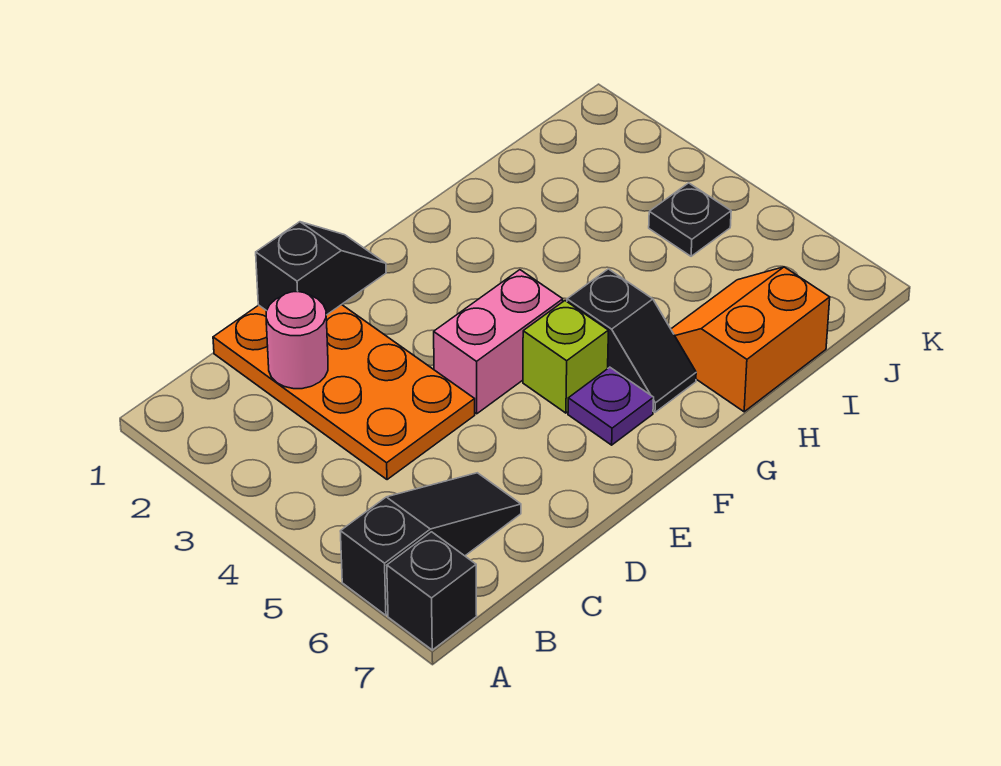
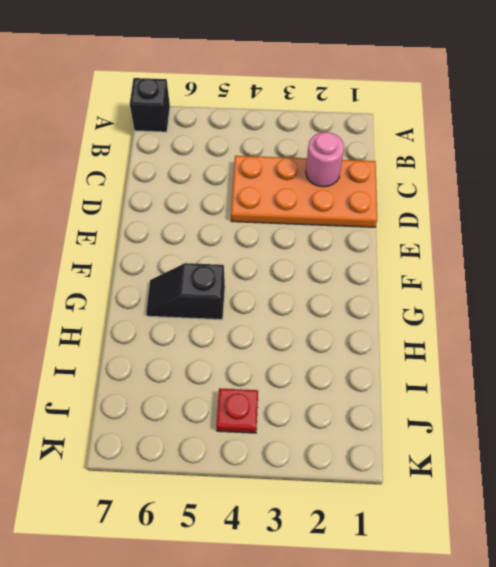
red 1x1 plate [216,388,258,433] -> black 1x1 plate [649,183,731,256]
none -> black 1x3 slope [340,473,521,615]
none -> pink 1x2 brick [434,270,563,414]

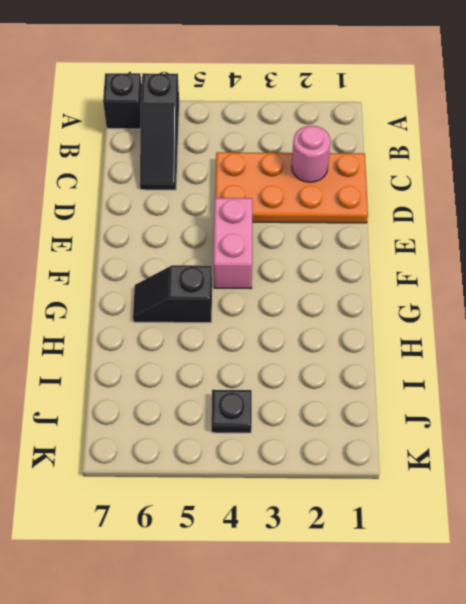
none -> lime 1x1 brick [523,301,608,413]
none -> purple 1x1 plate [568,367,654,445]

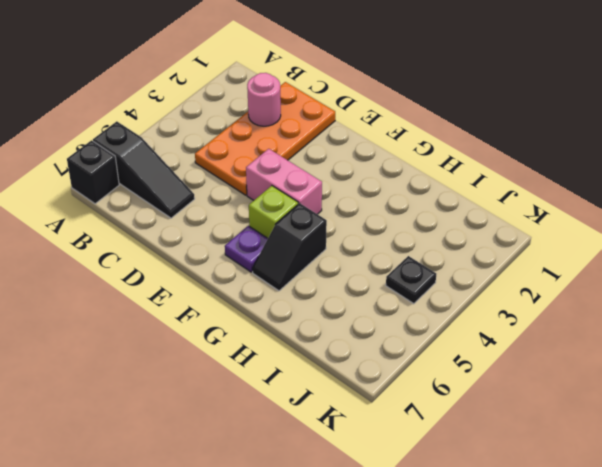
none -> orange 2x2 slope [671,267,830,412]
none -> black 1x2 slope [256,222,386,315]

